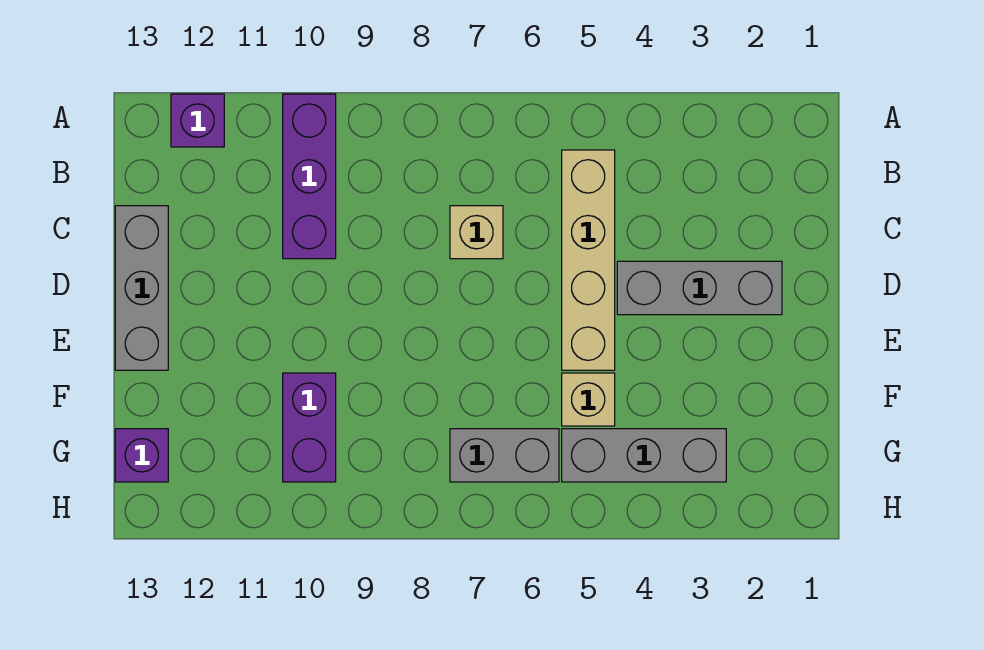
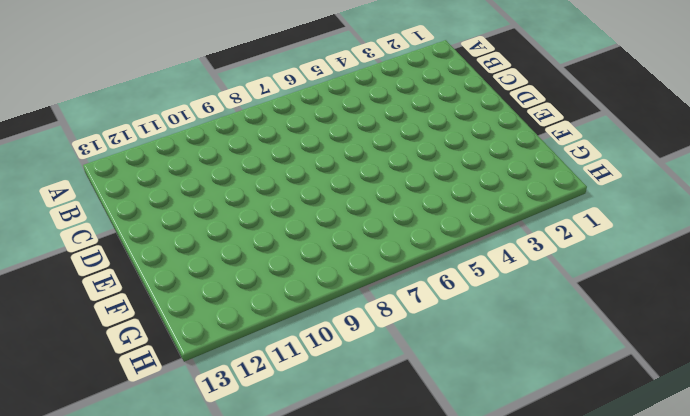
none -> purple 1x3 brick [283,94,336,259]
none -> purple 1x1 brick [171,94,224,147]

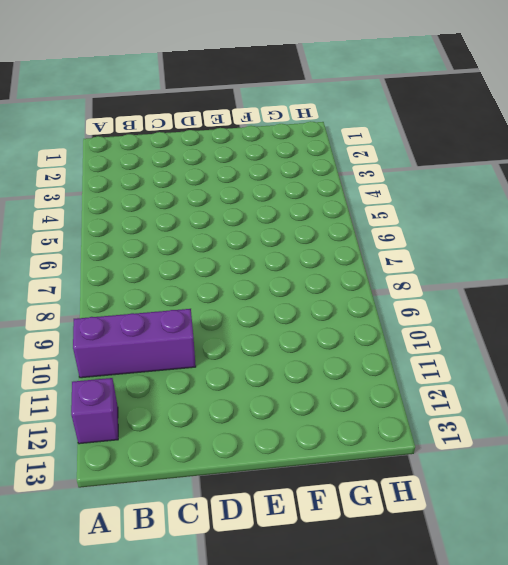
none -> tan 1x4 brick [562,150,615,370]
none -> tan 1x1 brick [450,206,503,259]

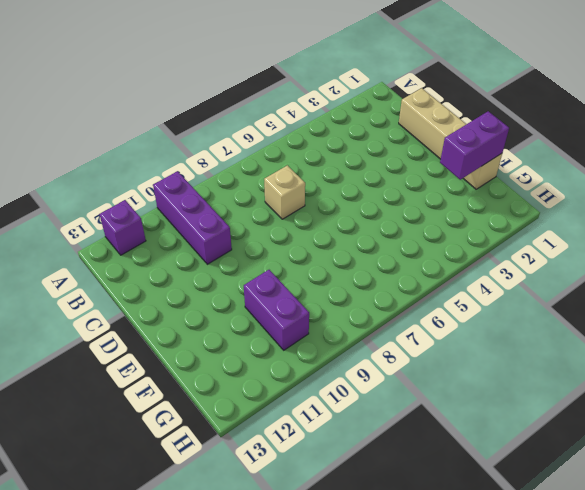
tan 1x4 brick [399,88,502,189] -> tan 1x4 brick moved to [562,150,615,370]
purple 1x2 brick [440,111,509,180] -> none
none -> grey 1x3 brick [115,206,168,370]
none -> grey 1x3 brick [617,261,782,315]

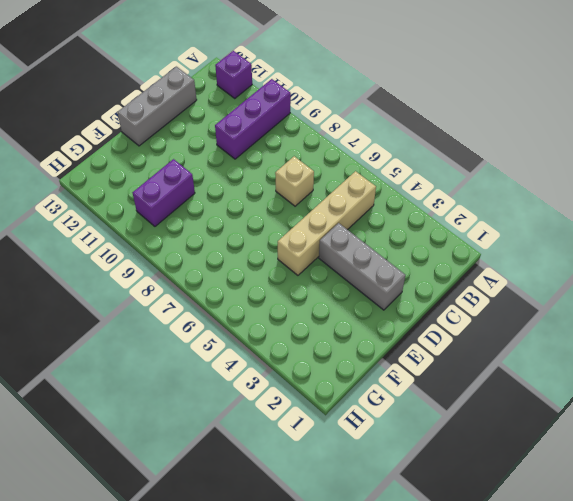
none -> tan 1x1 brick [562,373,615,426]
none -> grey 1x3 brick [562,429,726,482]

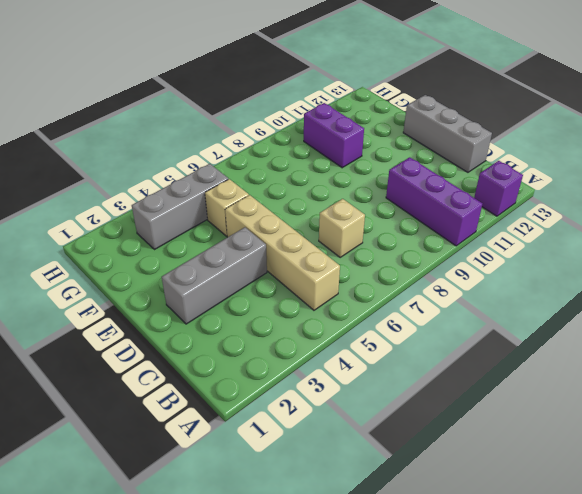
none -> grey 1x2 brick [450,429,559,482]
none -> purple 1x1 brick [115,429,168,482]

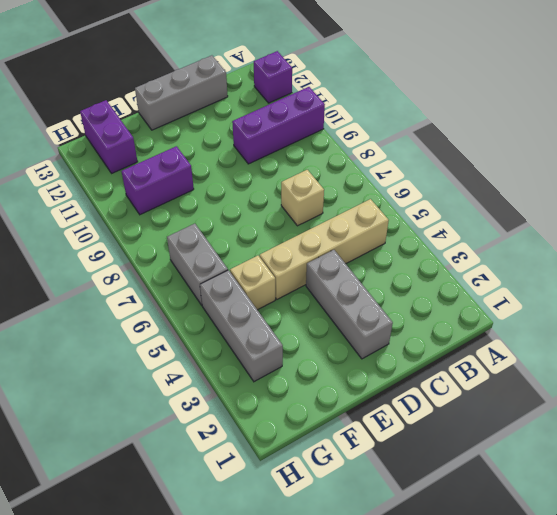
purple 1x2 brick [80,100,138,173] -> purple 1x1 brick [115,429,168,482]

